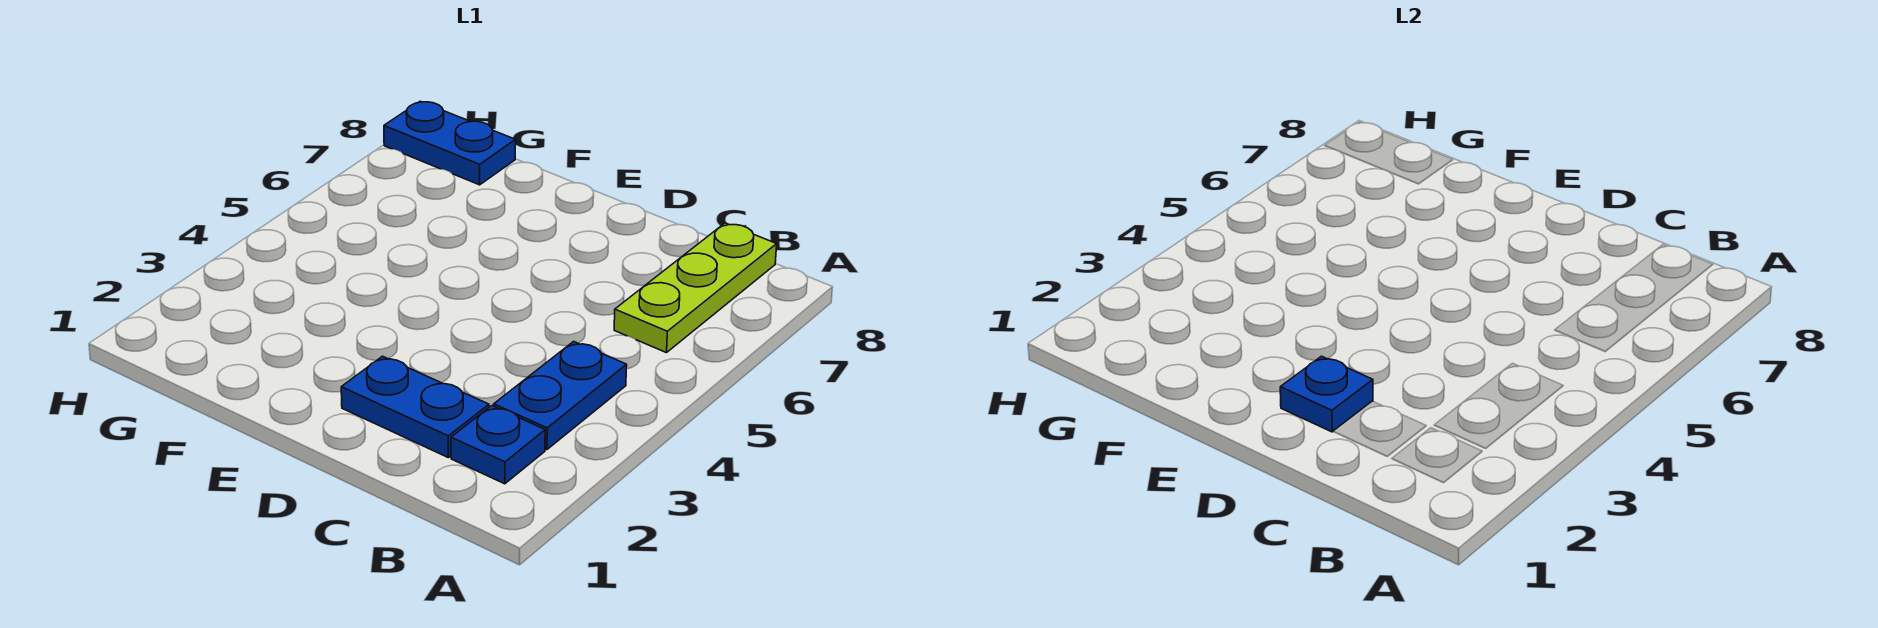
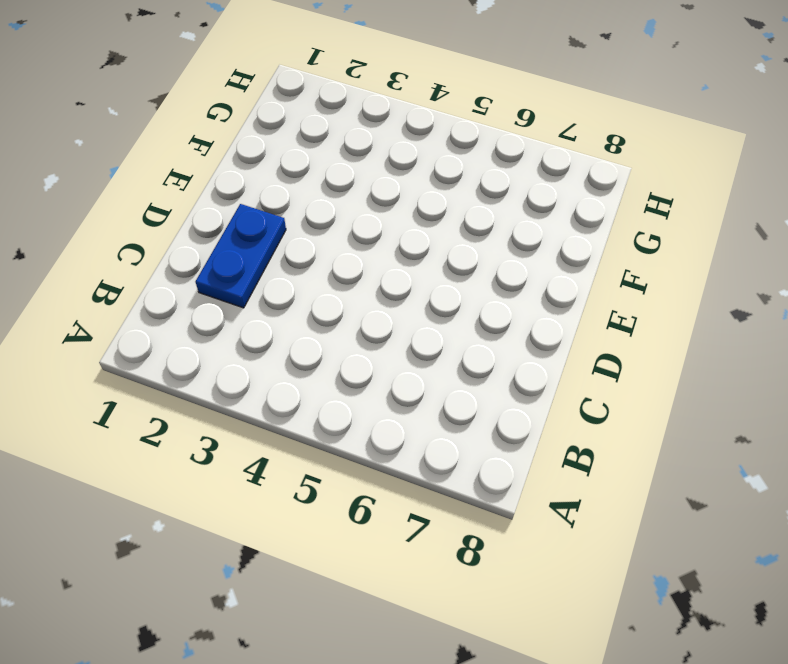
none -> blue 1x1 plate [451,406,545,484]
none -> blue 1x2 plate [494,341,627,450]

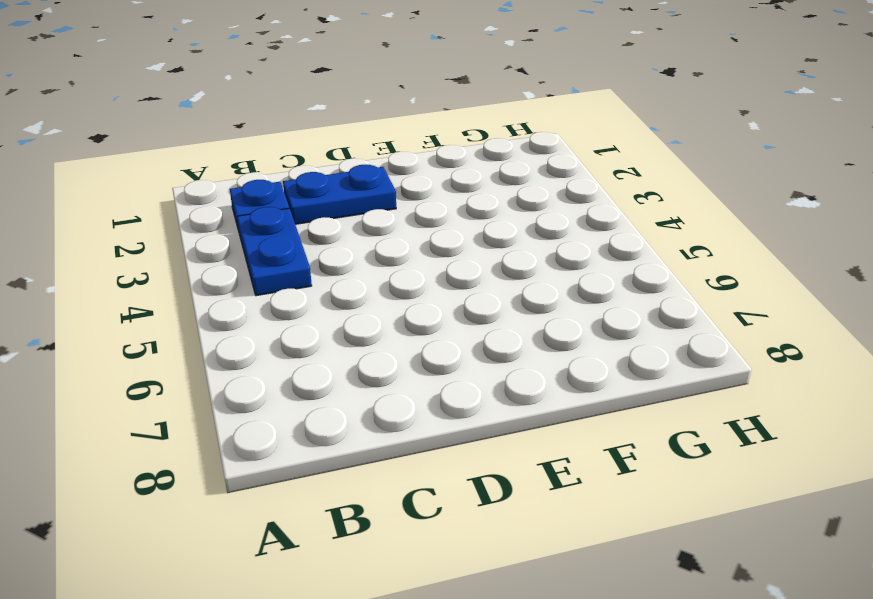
none -> lime 1x3 plate [614,223,777,353]
none -> blue 1x2 plate [384,101,516,185]

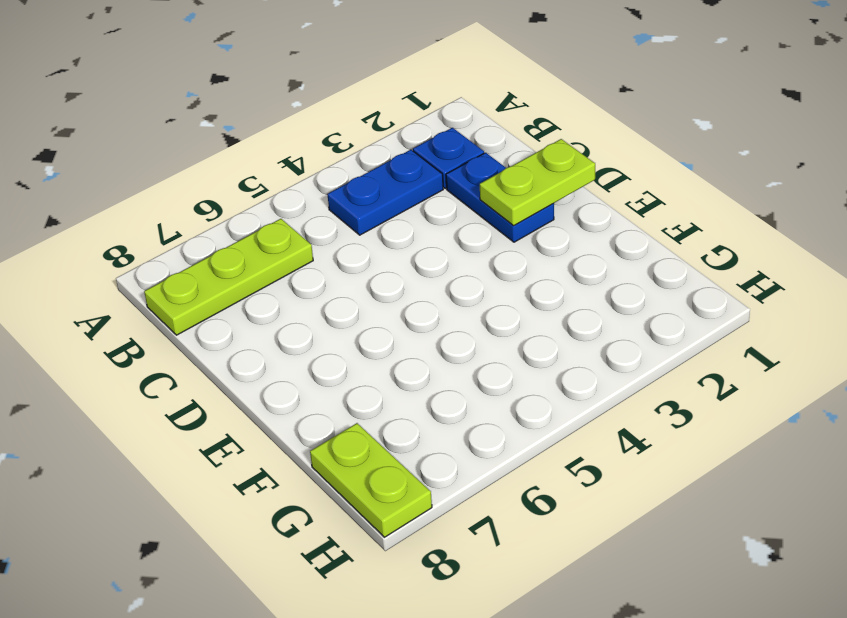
lime 1x2 plate [480,139,595,226] -> blue 1x1 plate [1280,356,1373,432]
lime 1x2 plate [310,423,432,537] -> blue 1x2 plate [384,101,516,185]

